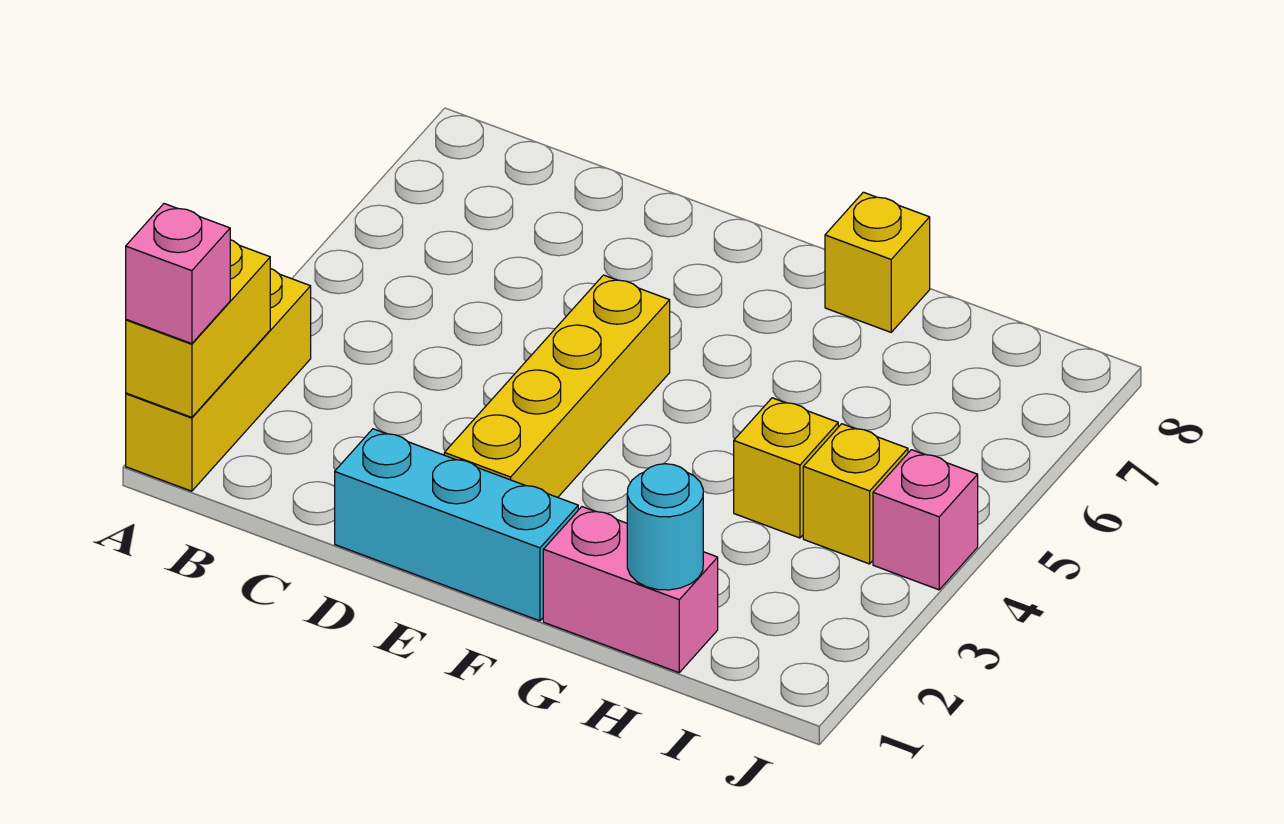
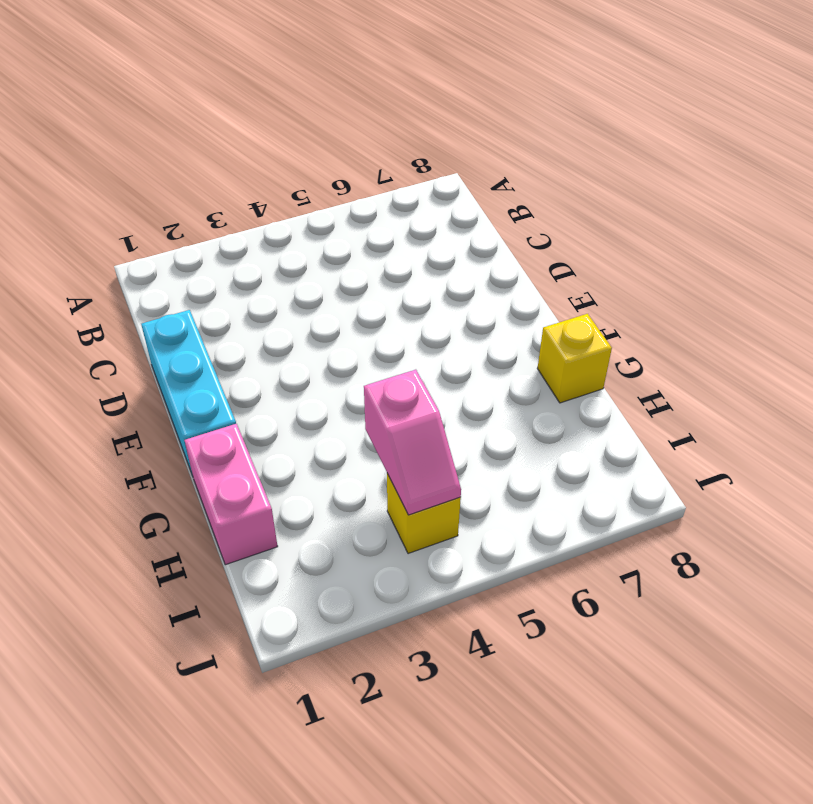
pink 1x2 slope [364,370,461,515] -> none
none -> yellow 1x3 brick [126,269,311,491]
none -> yellow 1x4 brick [444,275,670,497]

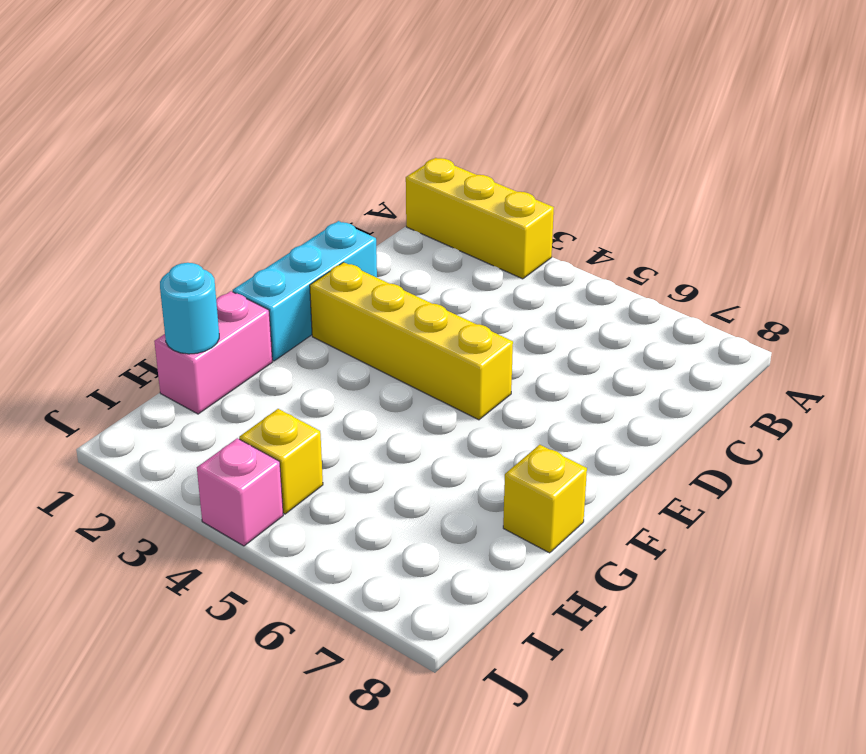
none -> yellow 1x1 brick [734,398,838,538]
none -> yellow 1x2 brick [126,240,270,417]

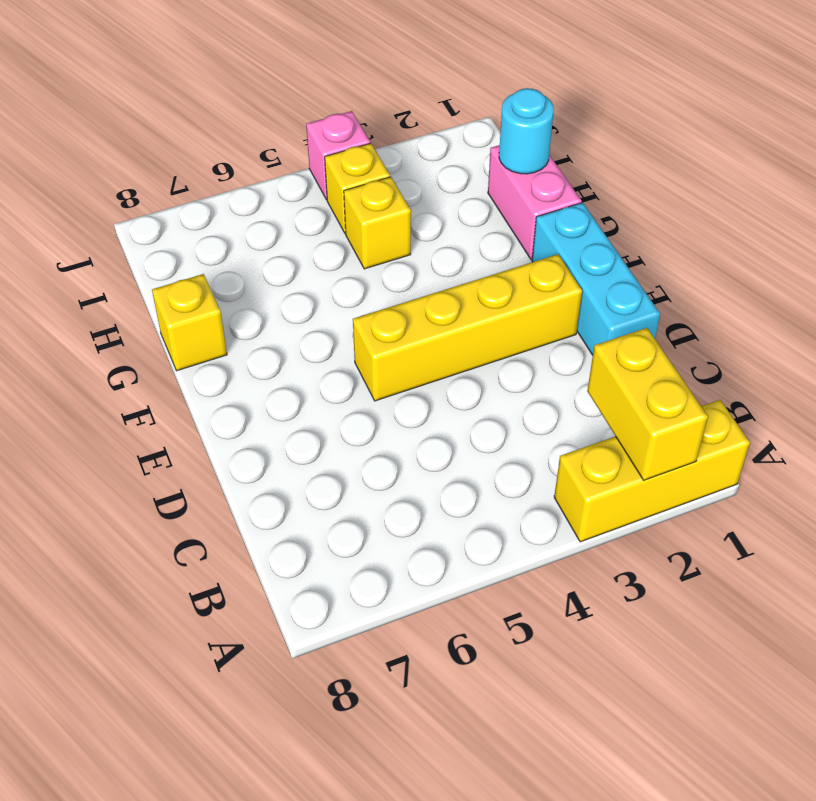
yellow 1x2 brick [587,328,708,480] -> yellow 1x2 brick turned to [126,240,270,417]
none -> pink 1x1 brick [126,204,230,344]

